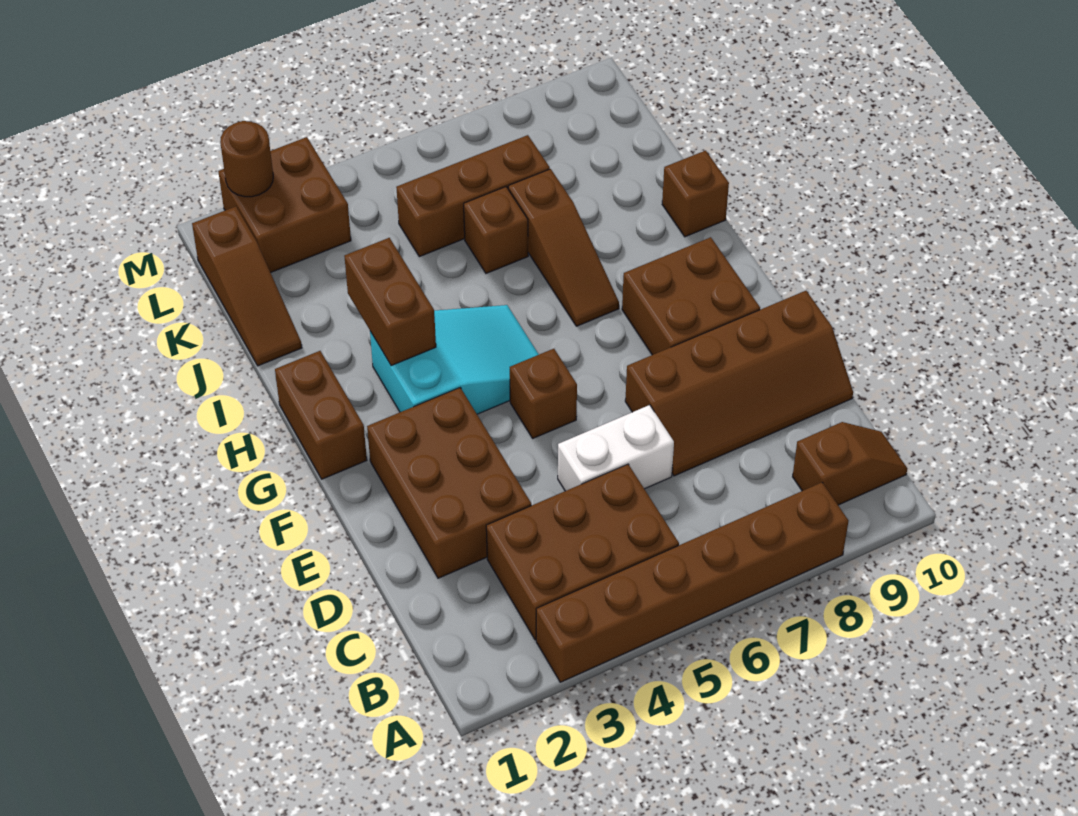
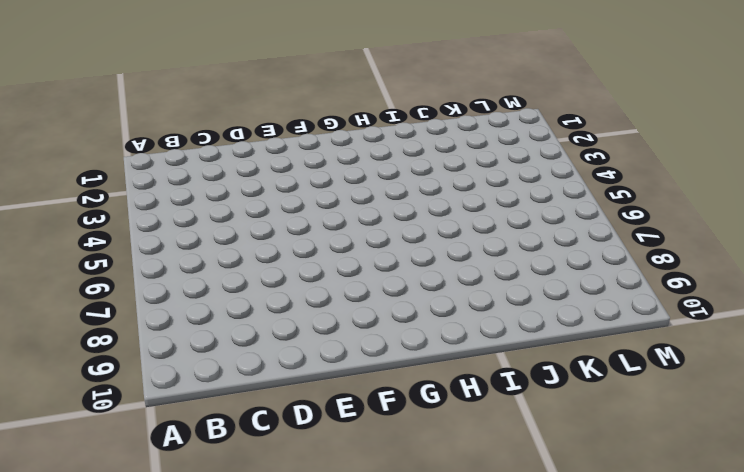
none -> brown 1x6 brick [536,482,848,682]
none -> brown 2x3 brick [486,464,679,640]
none -> brown 1x2 slope [793,422,907,505]

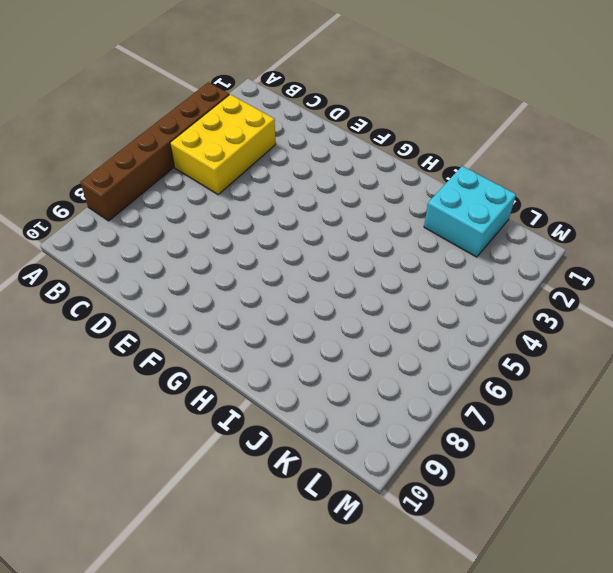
yellow 2x3 brick [170,94,276,195] -> brown 2x3 brick [486,464,679,640]
cyan 2x2 brick [424,166,516,257] -> brown 1x3 slope [192,206,302,366]
none -> brown 1x2 slope [793,422,907,505]
none -> brown 2x3 brick [367,388,531,578]
none -> white 1x2 brick [558,405,674,491]

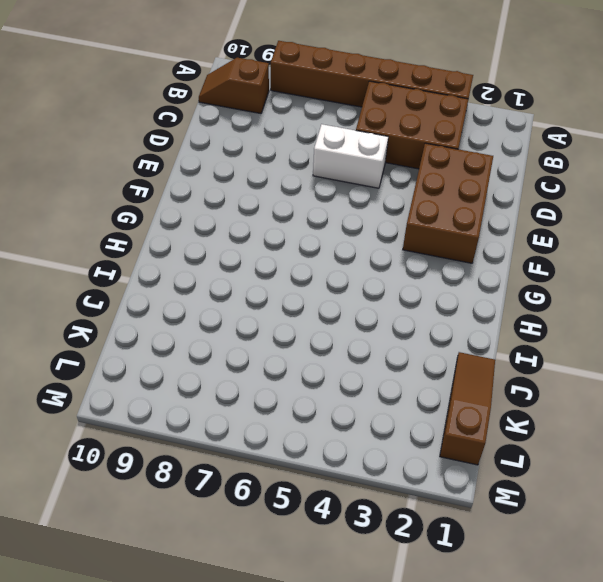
none -> brown 2x4 slope [625,291,853,476]
none -> brown 1x1 brick [510,349,577,438]
none -> brown 2x2 brick [622,237,760,355]

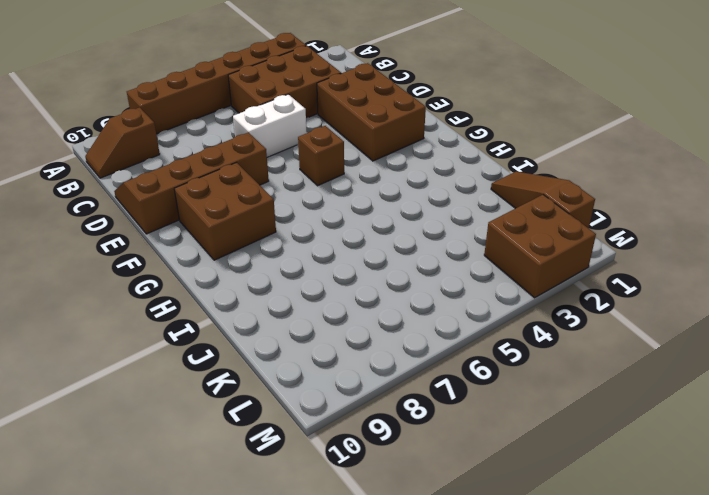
none -> brown 1x2 brick [275,351,367,479]
none -> cyan 2x3 slope [370,305,539,414]
none -> brown 1x3 slope [508,169,619,326]

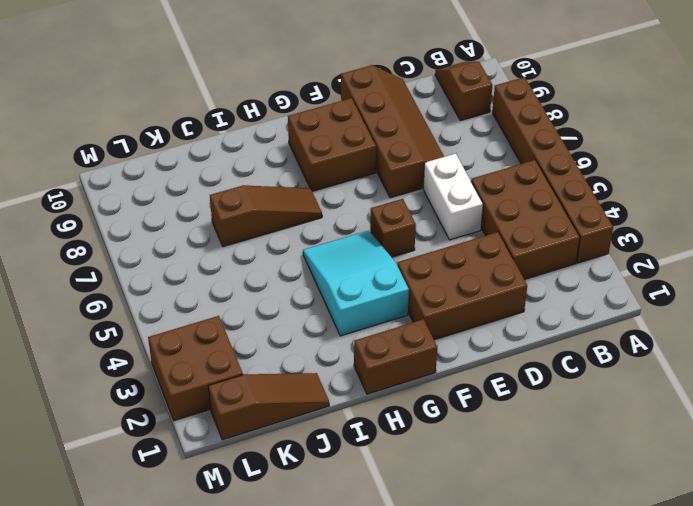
none -> brown 1x1 brick [662,151,729,237]
none -> brown 1x1 brick [464,187,528,273]
none -> brown 1x3 brick [396,135,550,257]

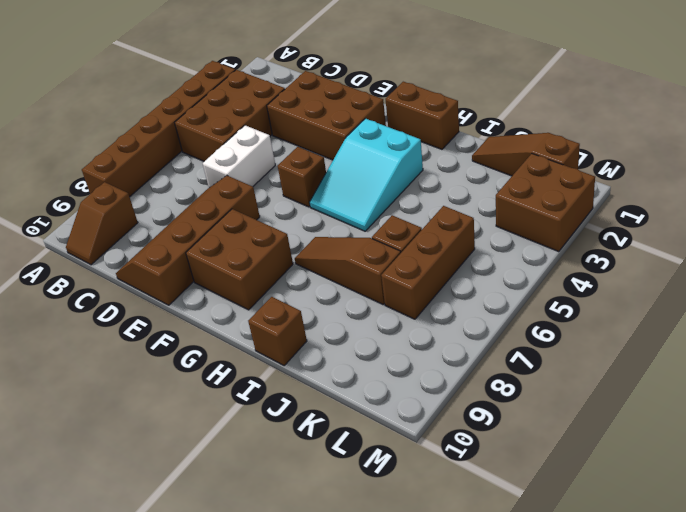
none -> brown 1x2 brick [344,238,436,366]
none -> brown 1x1 round brick [220,121,273,197]

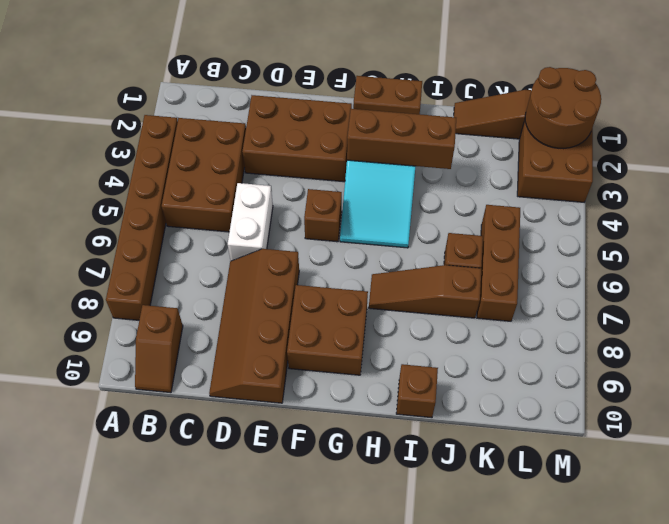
brown 1x3 brick [347,108,456,169] -> brown 1x2 brick [344,238,436,366]
brown 2x2 round brick [525,67,601,149] -> brown 1x1 round brick [220,121,273,197]

